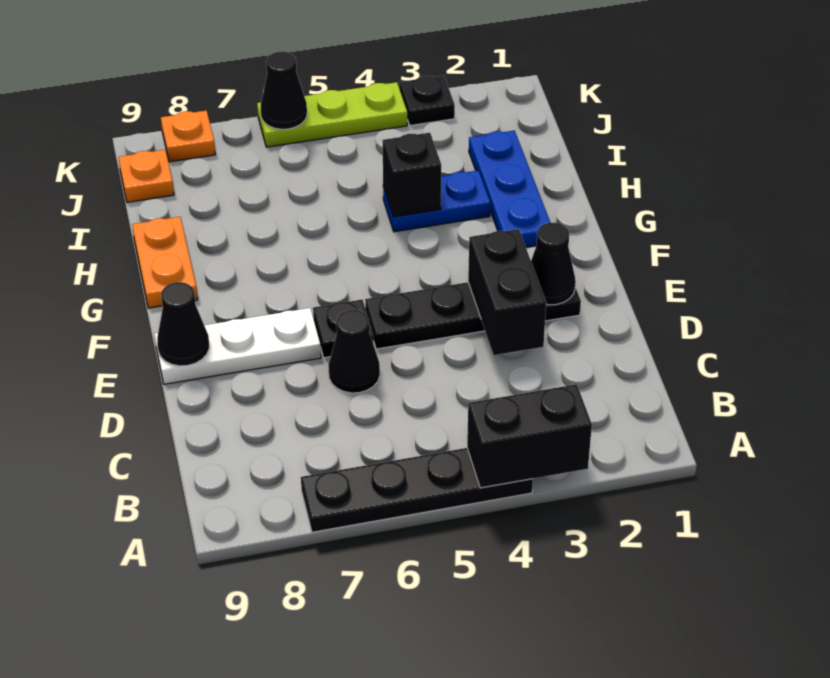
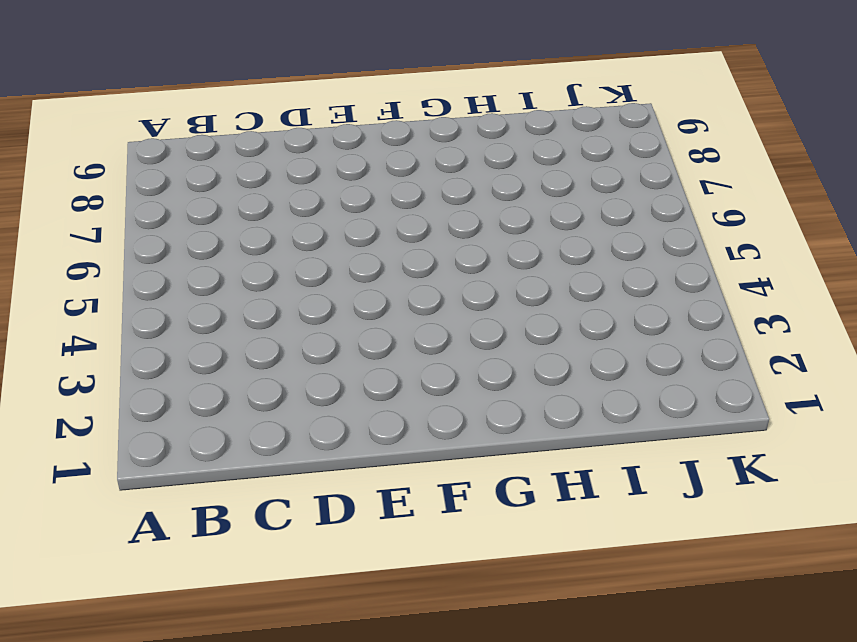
none -> black 1x4 plate [301,448,533,532]
none -> black 1x1 cone [328,310,380,393]
none -> black 1x4 plate [365,282,581,349]

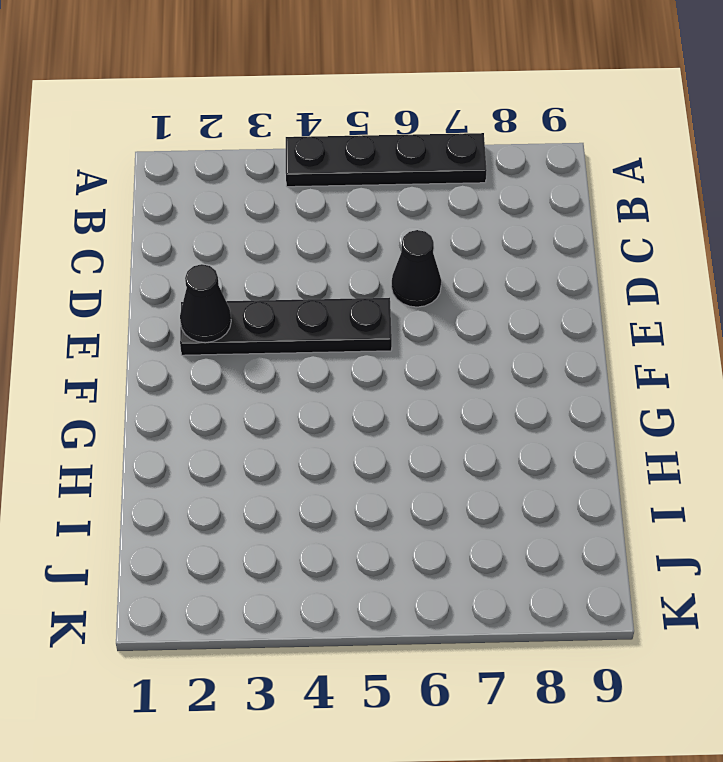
none -> black 1x1 plate [313,300,373,358]
none -> white 1x3 plate [155,308,321,384]
none -> blue 1x3 plate [469,131,550,247]

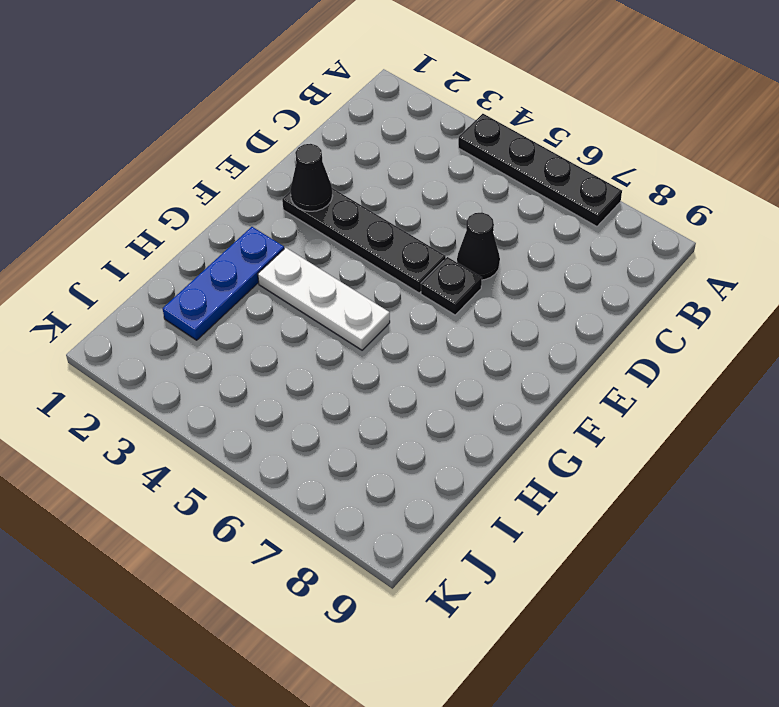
white 1x3 plate [258,248,390,350] -> white 1x3 plate moved to [155,308,321,384]
none -> orange 1x2 plate [132,217,198,308]
none -> blue 1x2 plate [383,170,490,232]
none -> orange 1x1 plate [119,150,174,202]

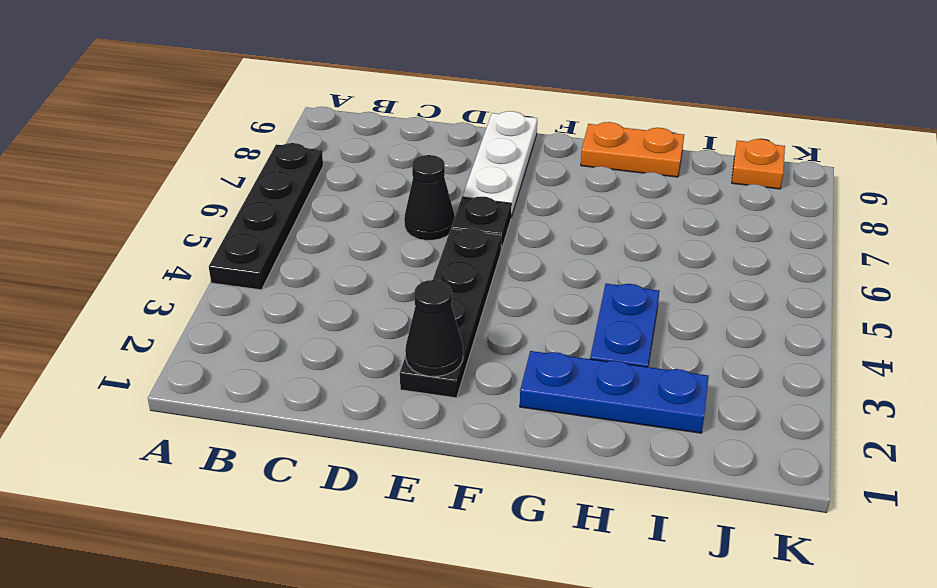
none -> black 1x1 plate [399,75,455,125]
none -> lime 1x3 plate [257,82,407,147]
none -> orange 1x1 plate [161,111,215,162]

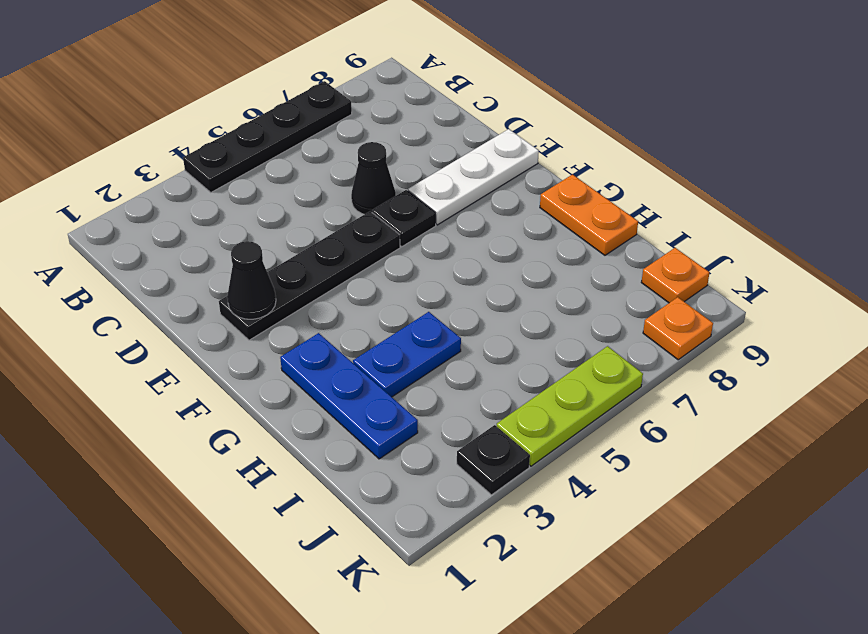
none -> black 1x2 brick [467,384,592,488]
none -> black 1x2 brick [468,229,546,355]
none -> black 1x1 cone [157,282,209,366]

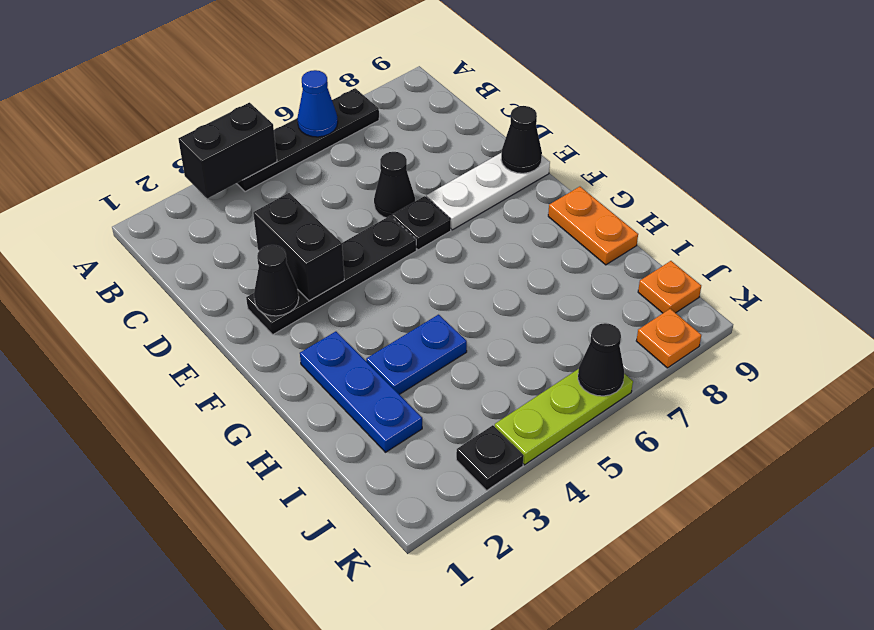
blue 1x1 cone [297,70,338,137] -> none
none -> black 1x1 brick [383,133,441,217]

